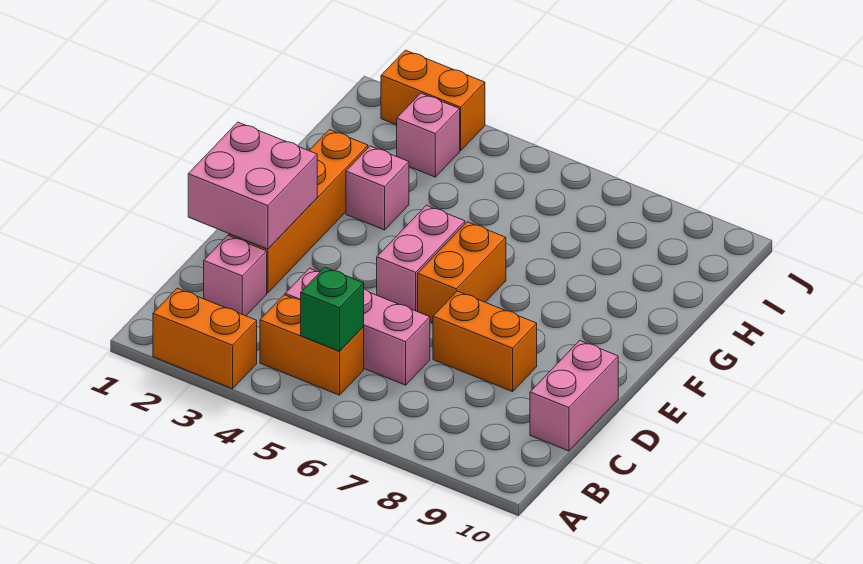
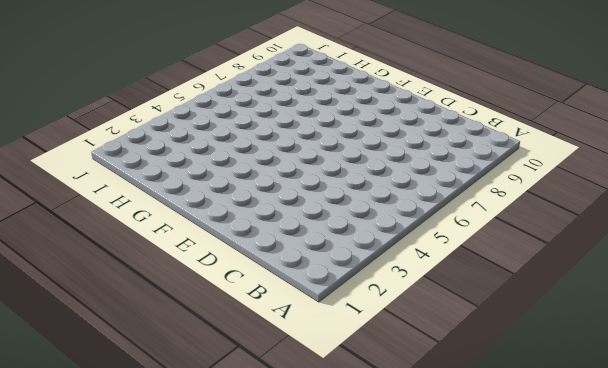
none -> orange 1x2 brick [153,288,257,389]
none -> orange 1x2 brick [260,295,364,395]
none -> pink 1x1 brick [204,236,267,316]

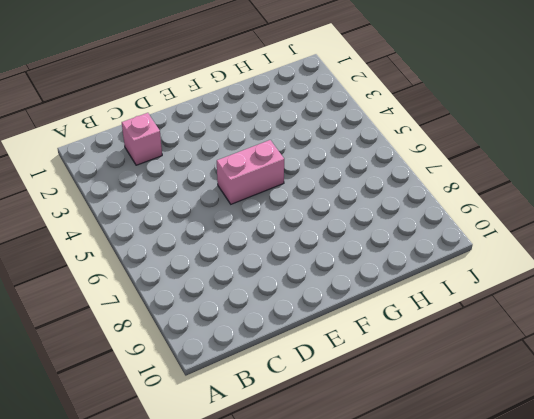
none -> orange 1x2 brick [153,288,257,389]
none -> orange 1x2 brick [260,295,364,395]
none -> pink 1x3 brick [285,268,430,385]

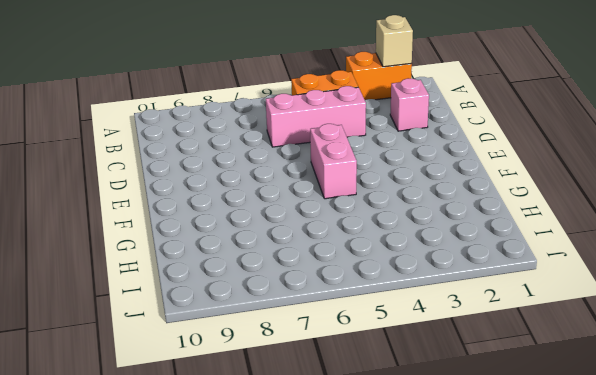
tan 1x1 brick [376,15,413,67] -> none
none -> pink 1x2 brick [530,341,618,451]
none -> orange 1x4 brick [229,130,368,293]
none -> orange 1x2 brick [433,291,537,392]

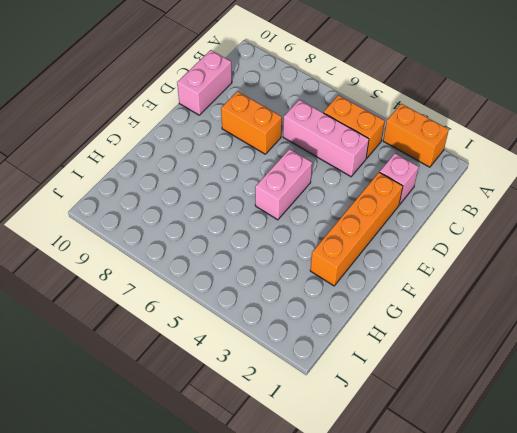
none -> orange 1x2 brick [418,222,506,323]
none -> pink 1x1 brick [346,146,409,230]
none -> pink 1x1 brick [397,93,460,177]

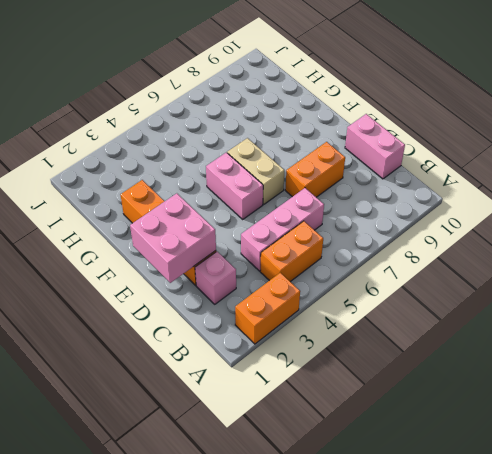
tan 1x2 brick [227,138,284,204] -> orange 1x2 brick [418,222,506,323]
none -> pink 1x1 brick [346,146,409,230]
none -> pink 1x1 brick [397,93,460,177]
none -> orange 1x2 brick [381,50,485,151]

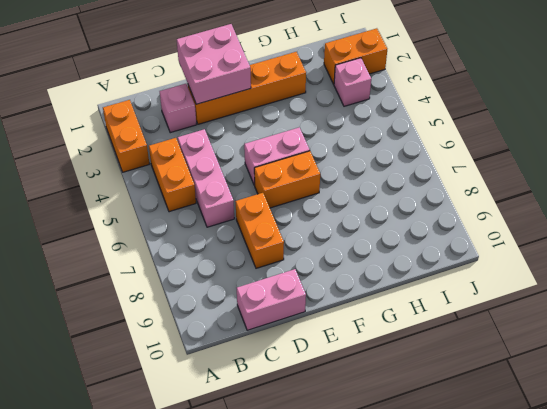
orange 1x2 brick [324,28,387,84] -> orange 1x2 brick turned to [381,50,485,151]
none -> pink 1x1 brick [346,146,409,230]
none -> green 1x1 brick [301,267,364,351]

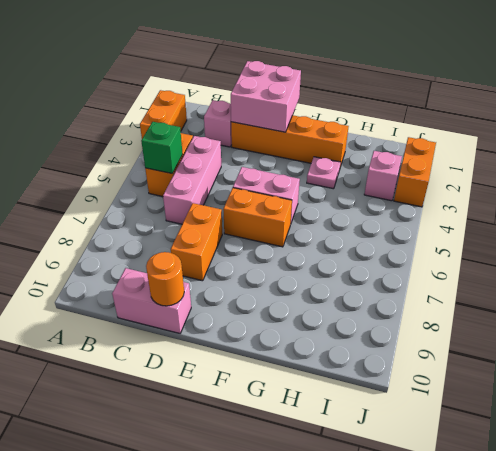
orange 1x1 round brick [146,252,184,306] -> none
pink 1x1 plate [307,157,341,189] -> pink 1x1 brick [346,146,409,230]

